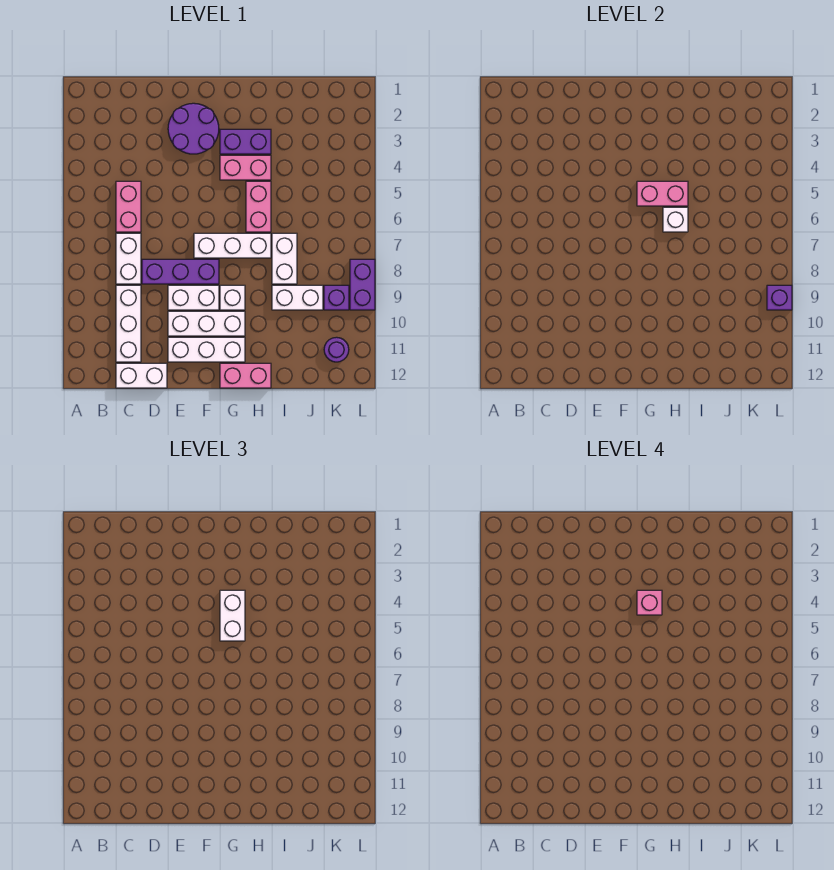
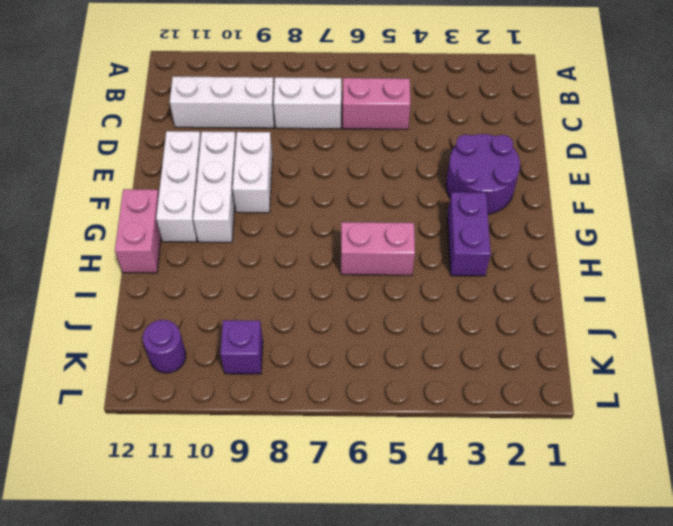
none -> white 1x2 brick [116,363,167,388]
none -> purple 1x3 brick [142,259,219,284]
none -> white 1x3 brick [194,233,271,258]

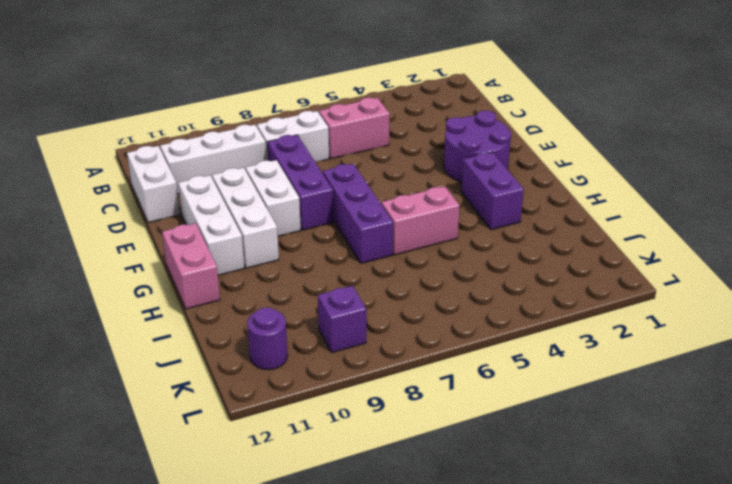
purple 1x3 brick [323,164,393,263] -> white 1x3 brick [194,233,271,258]
none -> pink 1x2 brick [220,155,271,180]
none -> white 1x1 brick [220,285,245,310]
none -> white 1x2 brick [272,233,297,284]

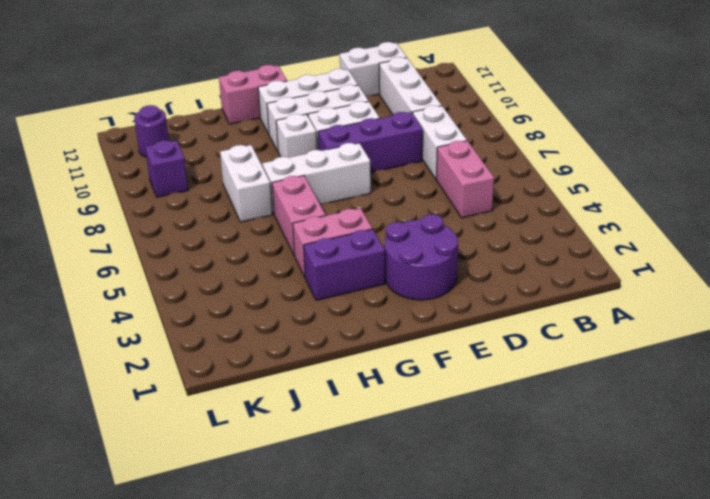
none -> white 1x2 brick [272,285,323,310]
none -> purple 1x2 brick [350,259,375,310]
none -> pink 1x2 brick [637,181,688,206]

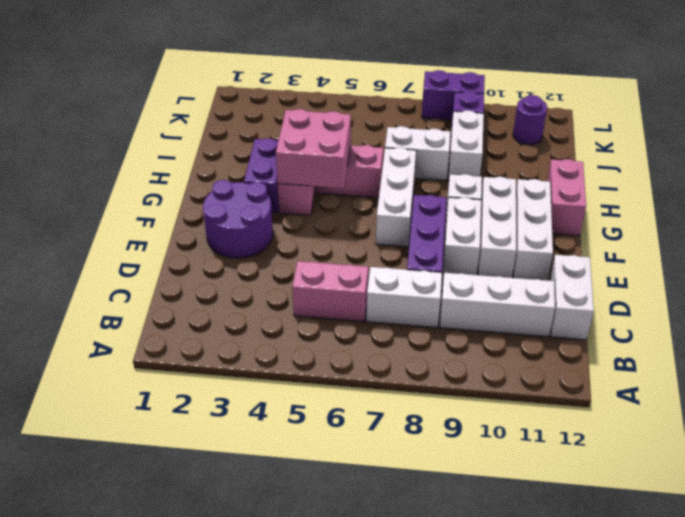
pink 2x2 brick [276,109,351,188] -> pink 1x2 brick [637,181,688,206]
none -> white 1x1 brick [663,207,688,232]
none -> purple 1x1 brick [767,285,792,310]
none -> white 1x2 brick [220,590,245,641]

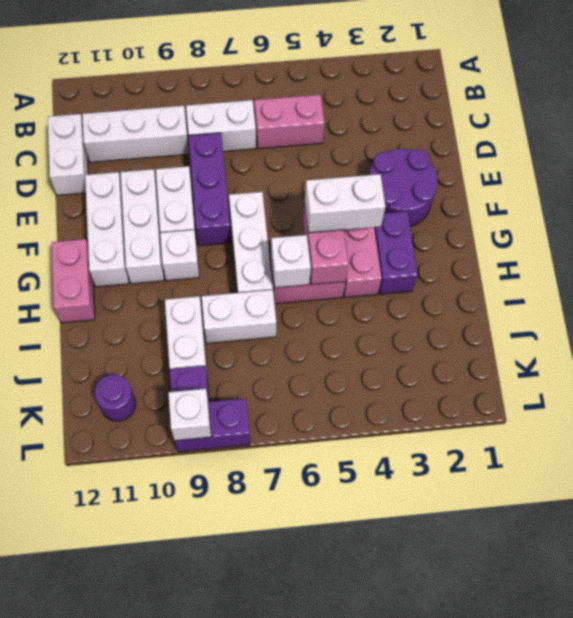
white 1x1 brick [168,389,211,441] -> purple 1x1 brick [767,285,792,310]
none -> pink 1x1 brick [637,590,662,615]

